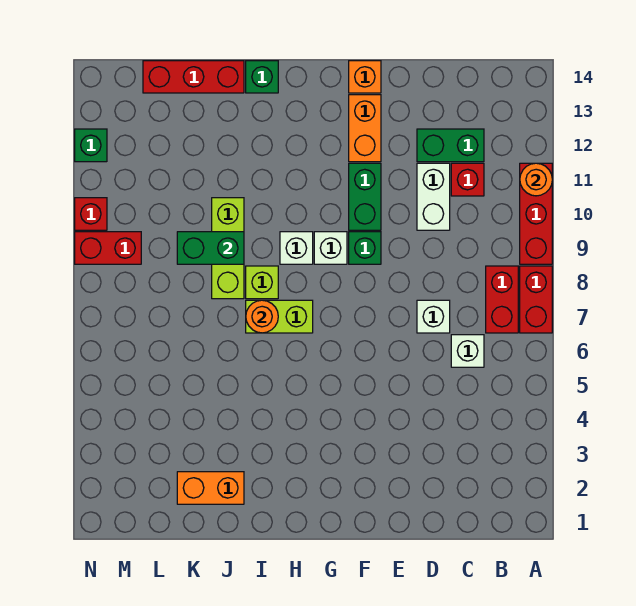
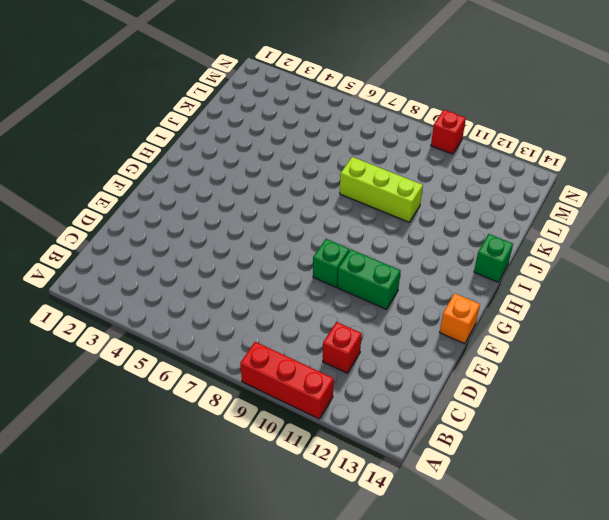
none -> red 1x2 brick [520,266,552,333]
none -> red 1x2 brick [486,266,518,333]
none -> white 1x1 brick [451,335,484,367]

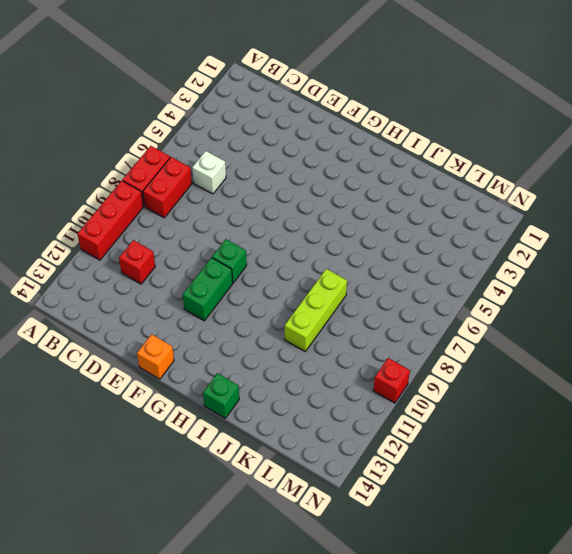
none -> green 1x2 brick [417,129,484,162]
none -> white 1x1 brick [417,300,450,333]
none -> white 1x2 brick [417,163,450,230]

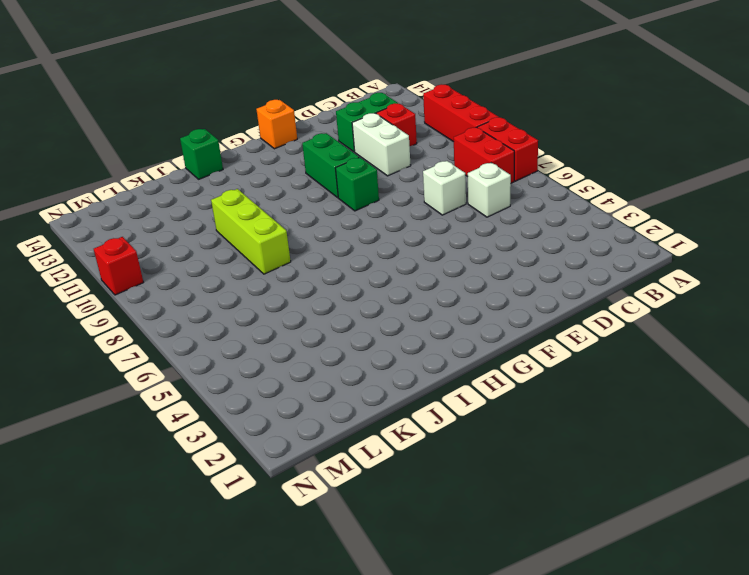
none -> orange 1x2 brick [349,95,381,162]
none -> white 1x1 brick [314,232,347,264]
none -> lime 1x2 brick [246,300,313,333]

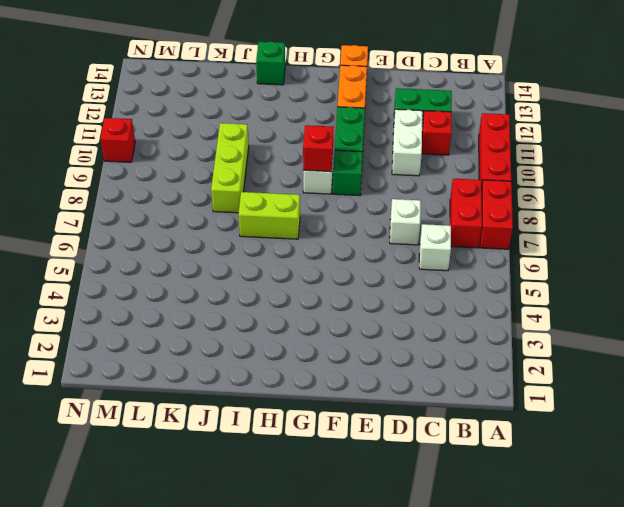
red 1x1 brick [303,125,334,172] -> none
none -> white 1x1 brick [280,232,313,264]
none -> lime 1x1 brick [246,266,278,299]
none -> orange 1x2 brick [177,472,244,504]

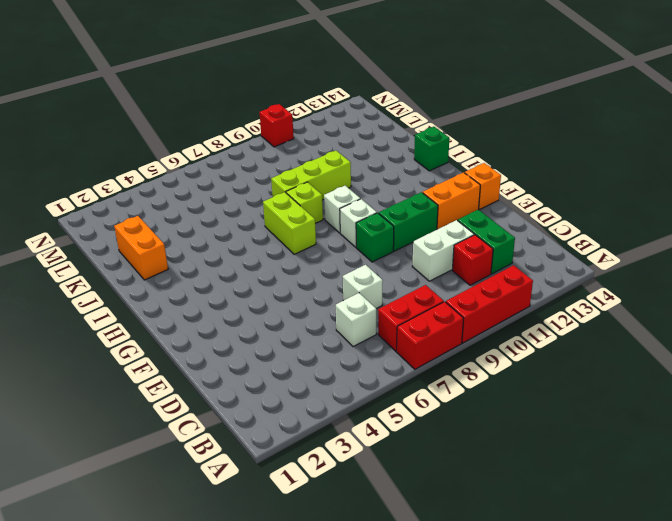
none -> red 1x3 brick [143,61,244,93]
none -> red 1x2 brick [75,232,141,264]
none -> green 1x1 brick [75,129,107,162]

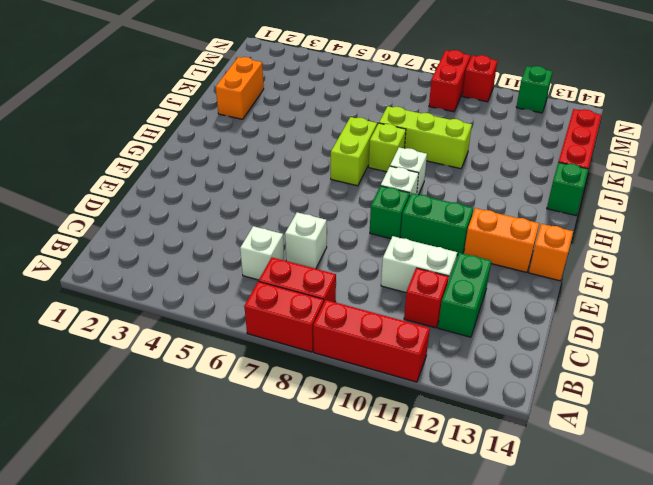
none -> orange 1x1 round brick [520,163,552,196]
none -> orange 1x1 round brick [246,300,278,333]
none -> green 1x2 brick [177,232,244,264]

